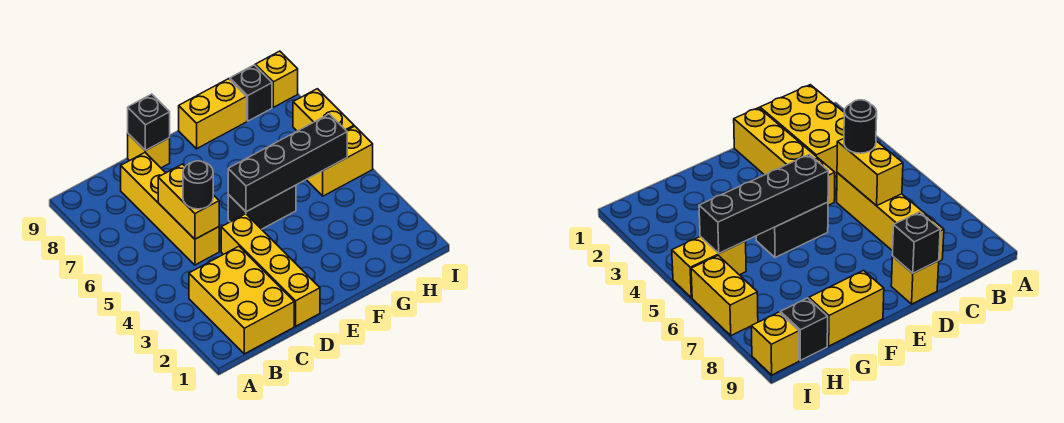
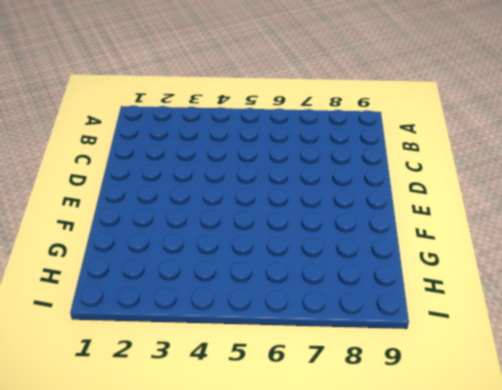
none -> yellow 2x3 brick [189,246,294,354]
none -> yellow 1x4 brick [121,153,219,265]
none -> yellow 1x4 brick [221,214,320,326]

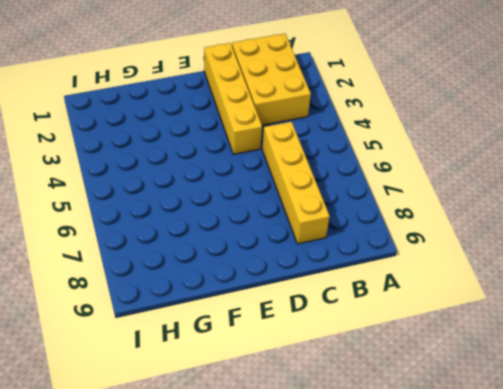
none -> yellow 1x1 brick [128,134,170,168]
none -> black 1x2 brick [228,185,296,229]
none -> yellow 1x2 brick [179,79,247,149]

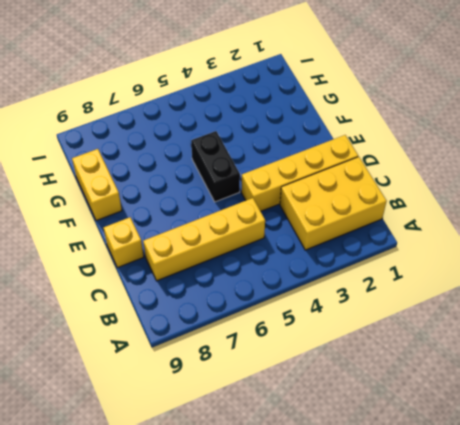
none -> yellow 1x2 brick [306,126,373,196]
none -> black 1x1 brick [230,65,272,121]
none -> yellow 1x2 brick [293,89,354,131]

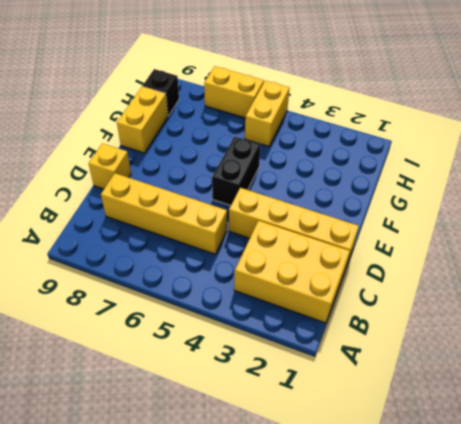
none -> yellow 1x1 brick [255,51,298,107]
none -> yellow 1x2 brick [158,164,219,239]
none -> black 1x1 brick [128,94,170,150]

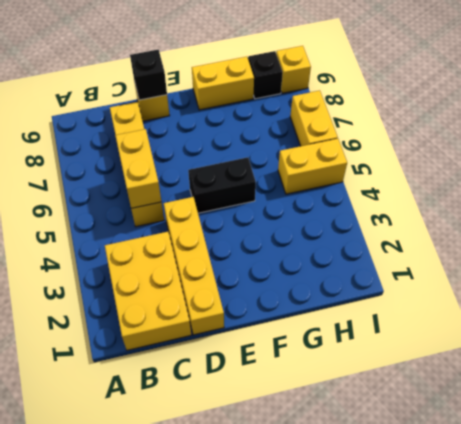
none -> black 1x4 brick [228,114,347,212]
none -> black 1x1 round brick [183,161,213,209]

